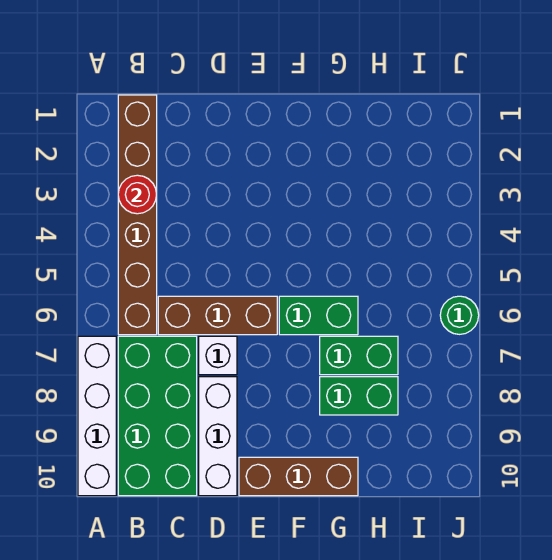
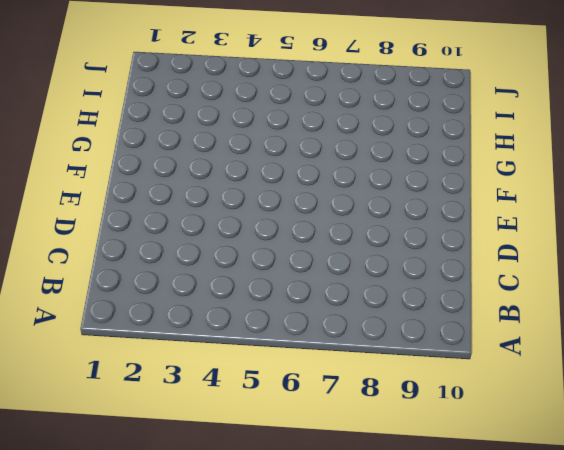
none -> white 1x4 brick [78,336,116,496]
none -> brown 1x6 brick [118,95,157,335]
none -> green 2x4 brick [118,336,197,496]

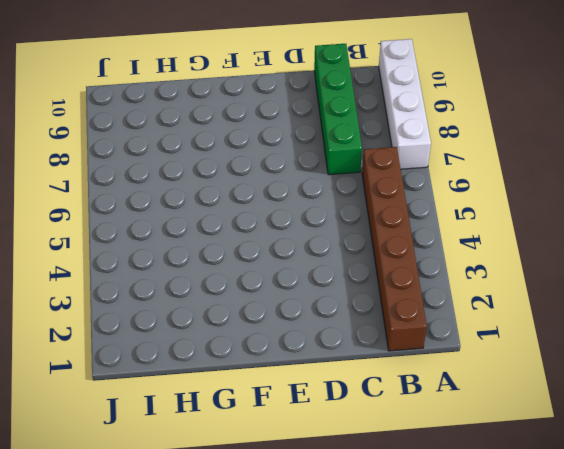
green 1x4 brick [314,44,362,175] -> green 2x4 brick [118,336,197,496]
none -> brown 1x3 brick [158,296,277,335]
none -> white 1x1 brick [199,336,237,375]
none -> white 1x3 brick [199,377,237,496]

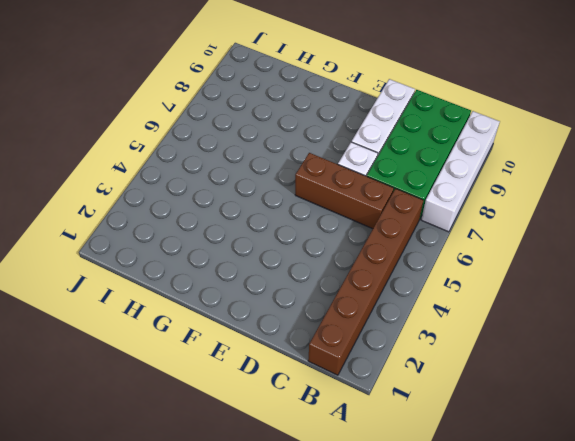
none -> brown 1x3 brick [239,457,358,496]
none -> green 1x2 brick [279,296,358,335]
none -> green 1x2 brick [320,336,398,375]

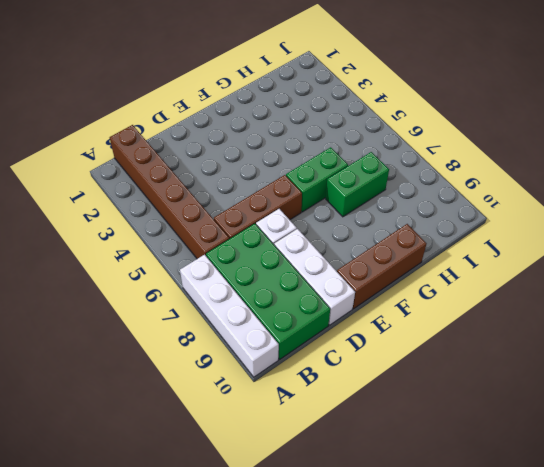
none -> green 1x2 brick [320,377,398,415]
none -> green 1x1 round brick [440,296,479,334]
none -> red 1x1 round brick [118,175,157,214]

